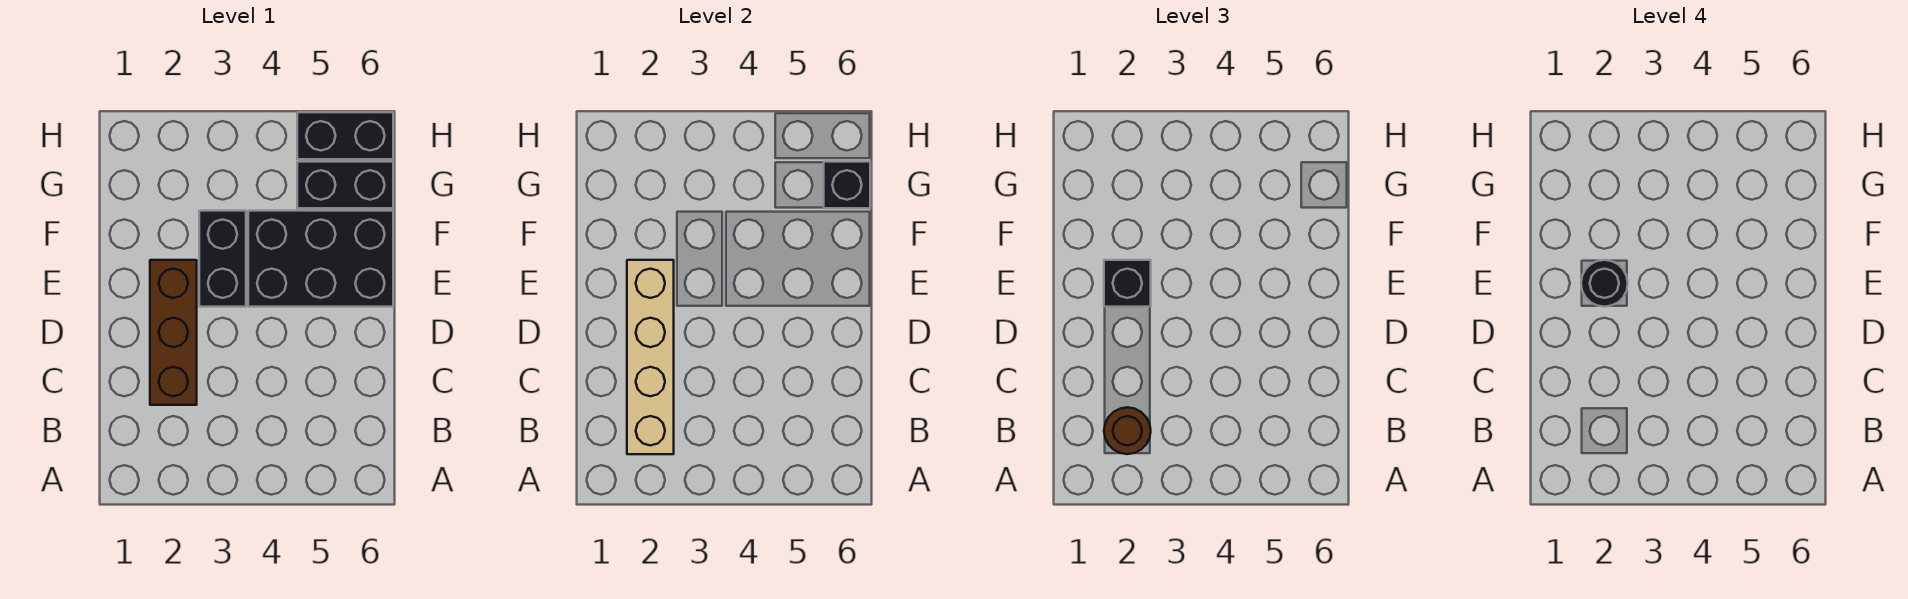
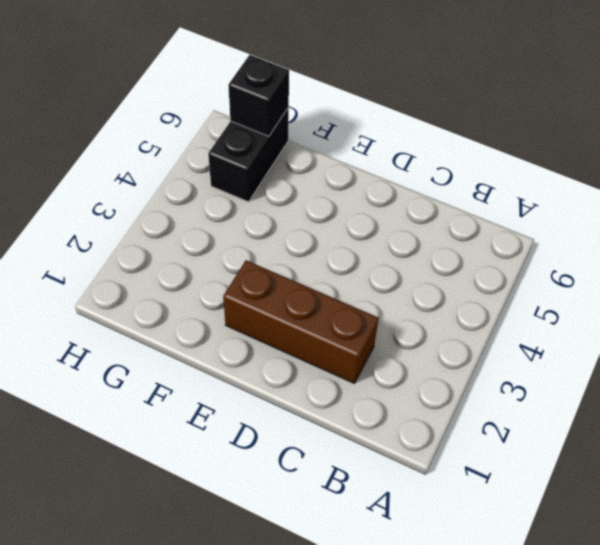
none -> black 1x2 brick [199,211,246,307]
none -> black 2x3 brick [248,211,393,307]

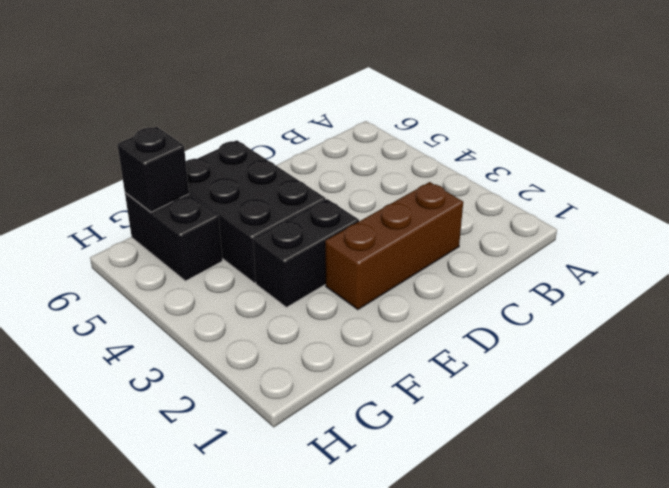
none -> black 1x2 brick [297,112,393,159]
none -> tan 1x4 brick [627,260,674,454]

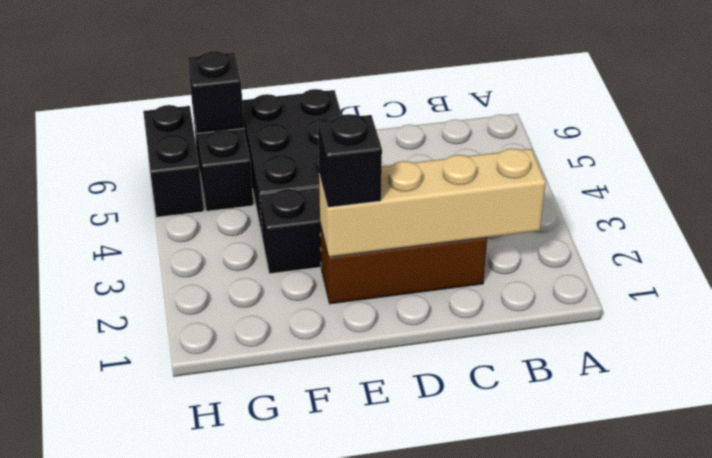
none -> brown 1x1 round brick [1104,407,1151,454]
none -> black 1x1 round brick [1581,260,1628,307]

